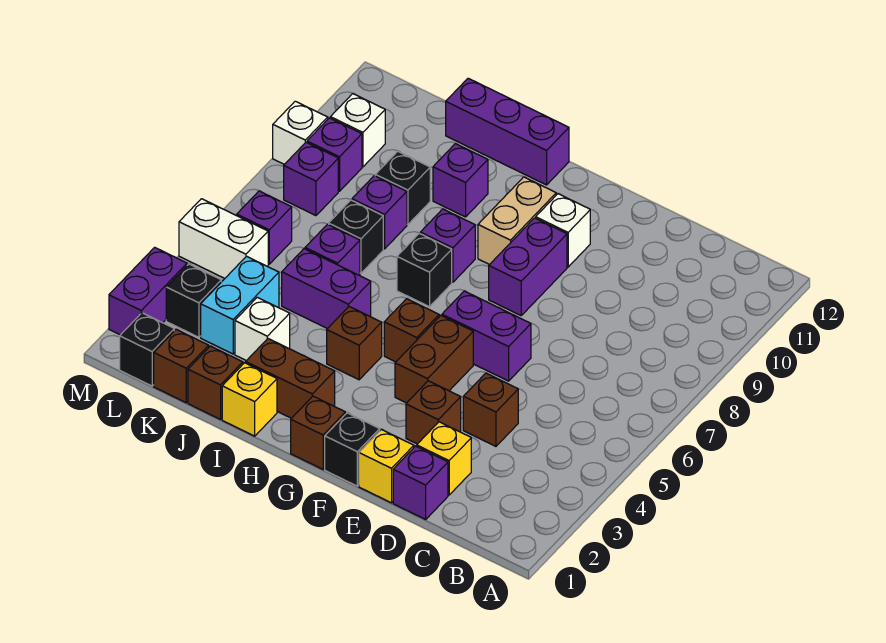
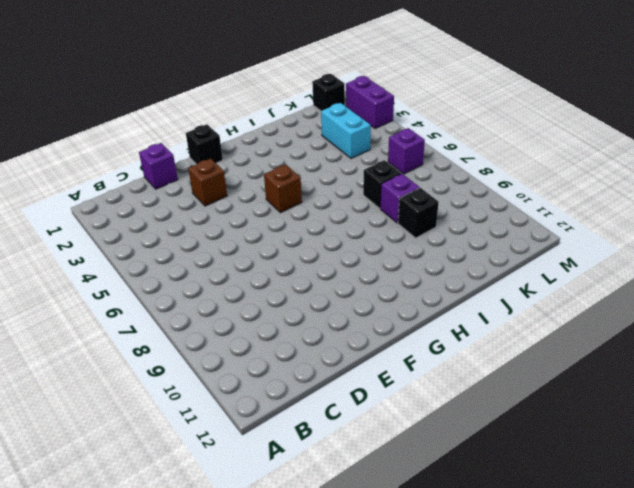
none -> yellow 1x1 brick [417,422,471,495]
none -> brown 1x1 brick [463,373,518,446]
none -> yellow 1x1 brick [359,430,414,503]
none -> purple 1x2 brick [442,291,531,381]

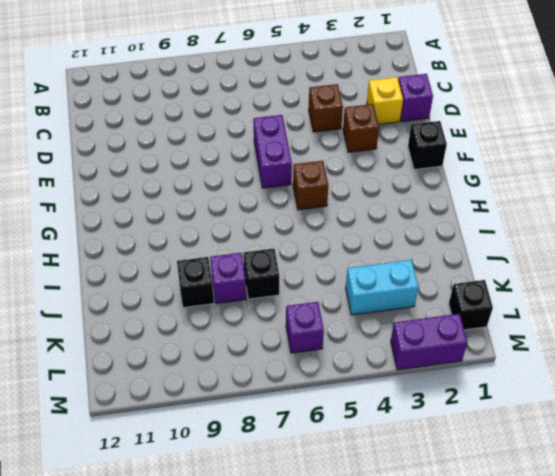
none -> yellow 1x1 brick [359,430,414,503]
none -> brown 1x2 brick [395,316,473,403]
none -> purple 1x2 brick [489,218,567,315]
none -> white 1x1 brick [536,194,590,267]

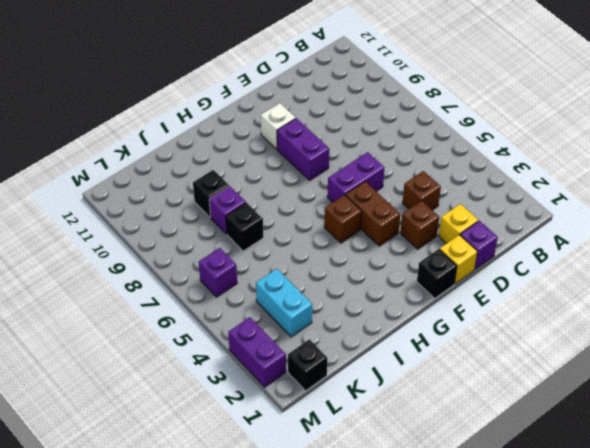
none -> brown 1x1 brick [291,396,345,469]
none -> tan 1x2 brick [478,177,556,265]
none -> brown 1x2 brick [246,339,335,418]
none -> brown 1x1 brick [327,307,382,380]

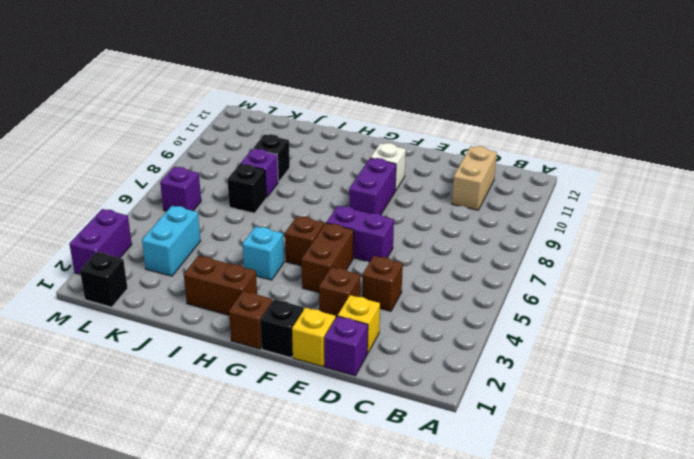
tan 1x2 brick [452,146,497,210] -> tan 1x2 brick moved to [478,177,556,265]
cyan 1x1 brick [243,227,284,280] -> brown 1x1 brick [327,307,382,380]
none -> black 1x1 brick [397,233,452,307]
none -> purple 1x1 brick [420,209,475,282]
none -> purple 1x3 brick [446,78,569,185]
none -> yellow 1x1 brick [222,363,277,436]

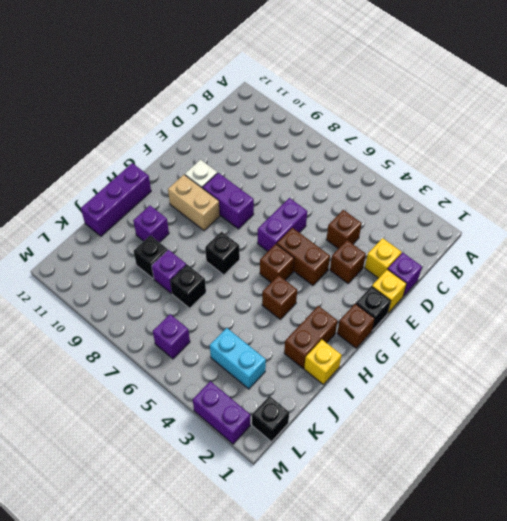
none -> purple 1x1 brick [420,209,475,282]
none -> purple 1x2 brick [282,249,371,329]
none -> brown 1x1 brick [188,346,243,419]
none -> white 1x1 brick [235,297,290,361]

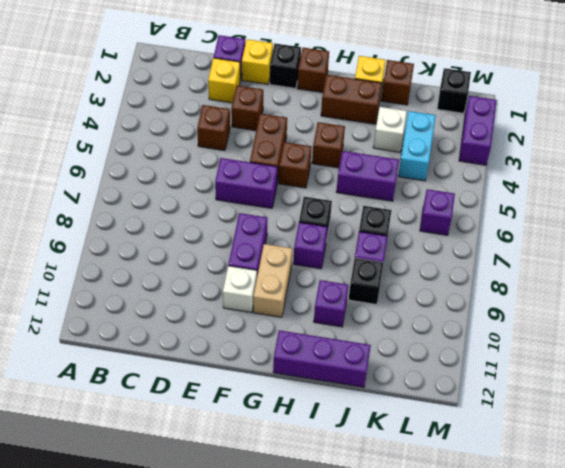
none -> purple 1x1 brick [305,224,360,275]
none -> brown 1x1 brick [154,330,209,403]
none -> black 1x1 brick [166,264,221,337]
none -> white 1x2 brick [179,199,268,278]

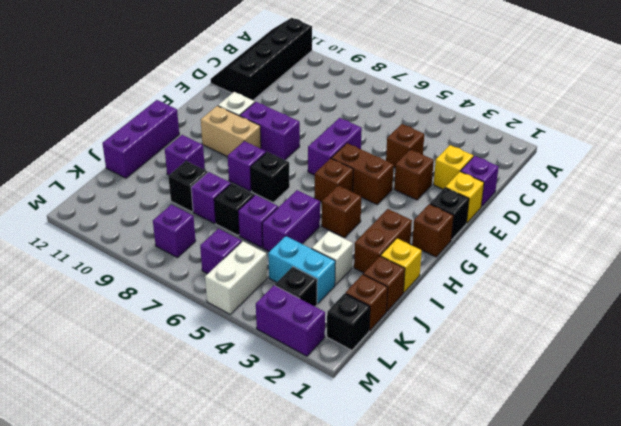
black 2x4 slope [210,18,312,100] -> none
none -> purple 1x1 brick [307,118,362,191]
none -> white 1x1 brick [330,94,385,167]
none -> white 1x1 brick [273,101,328,164]

